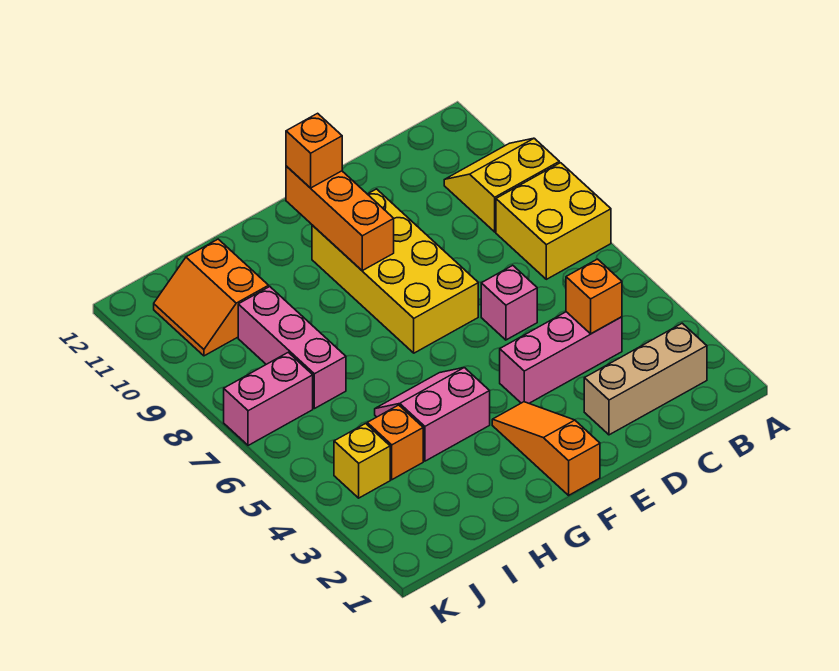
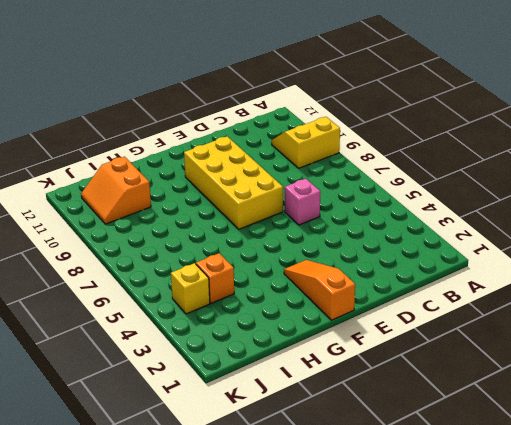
none -> yellow 2x2 brick [496,163,611,279]
none -> tan 1x3 brick [584,323,707,435]
none -> pink 1x3 brick [500,312,622,403]

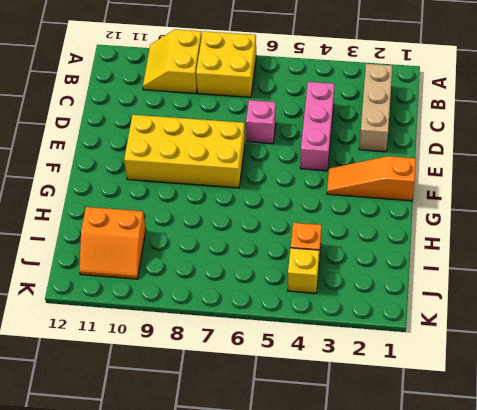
none -> pink 2x2 slope [375,368,490,461]
none -> pink 1x3 brick [238,287,346,409]
none -> pink 1x2 brick [224,352,313,446]

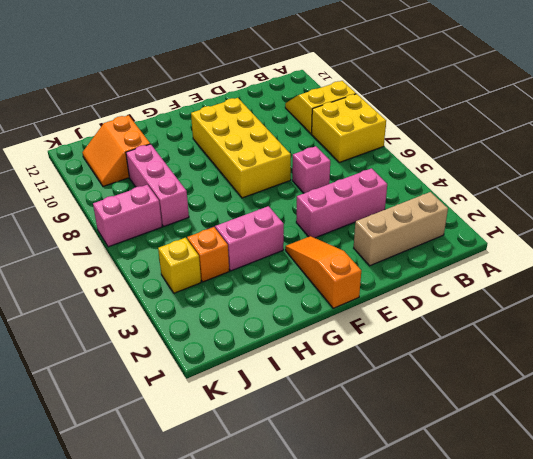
none -> orange 1x1 brick [566,259,622,334]
none -> orange 1x3 brick [286,166,394,271]
none -> orange 1x1 brick [286,113,342,188]

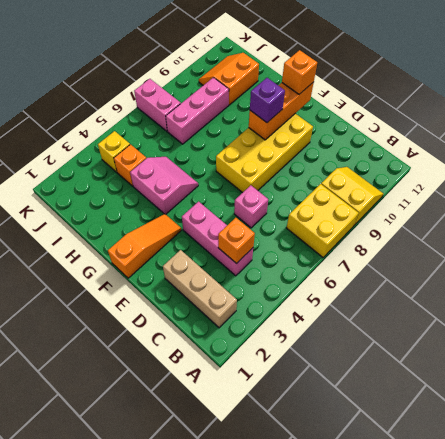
purple 1x1 brick [250,78,285,123] -> none

